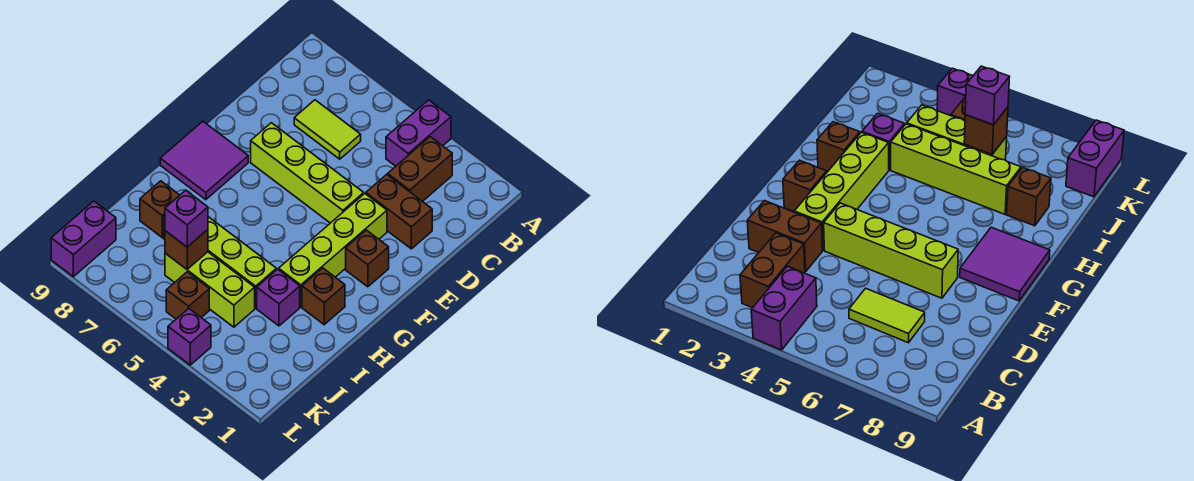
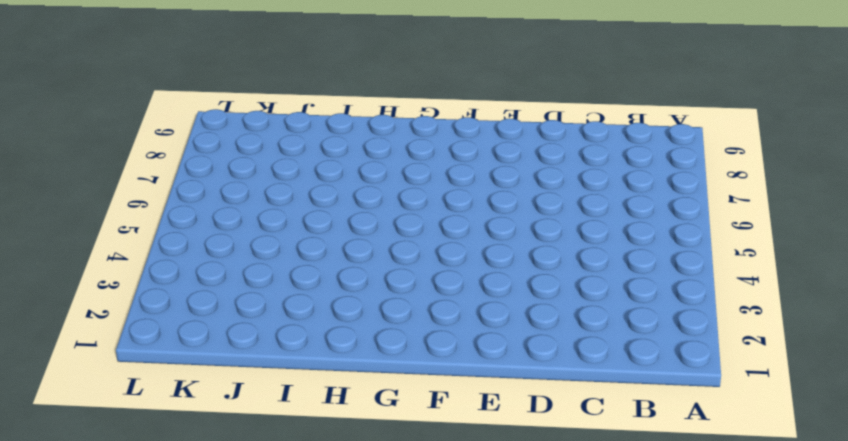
none -> purple 1x2 brick [386,100,451,166]
none -> brown 1x2 brick [388,137,452,202]
none -> lime 1x2 tile [294,100,361,159]

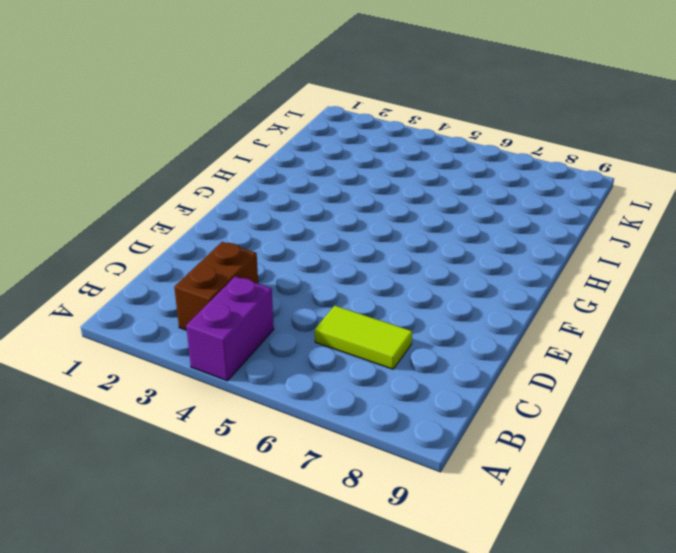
none -> brown 1x2 brick [366,175,432,249]
none -> lime 1x4 brick [279,194,387,307]
none -> lime 1x4 brick [251,123,364,223]

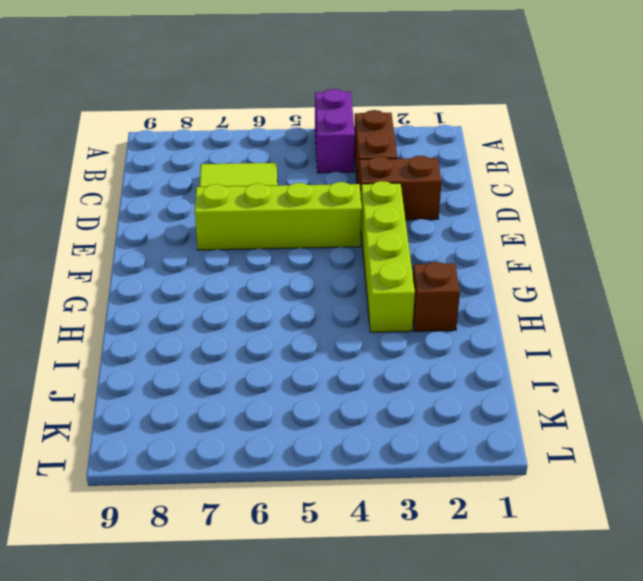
none -> brown 1x1 brick [346,230,389,287]
none -> purple 2x2 tile [160,121,248,200]
none -> purple 1x1 brick [257,269,300,326]

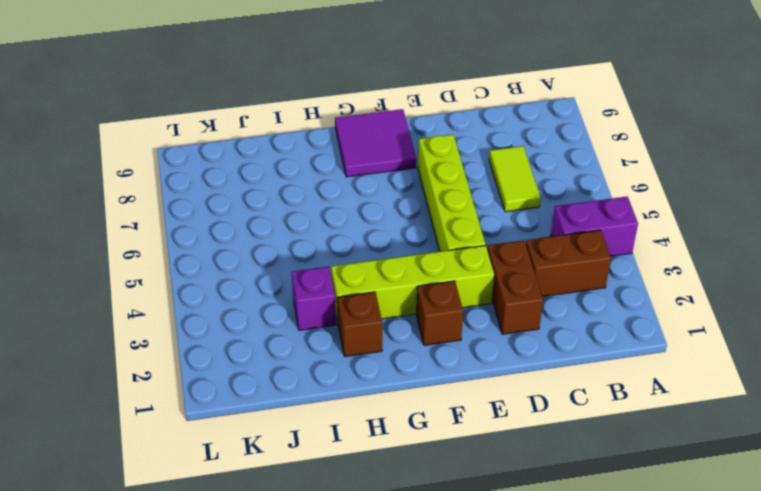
none -> lime 1x4 brick [163,215,276,308]
none -> brown 1x1 brick [140,181,180,237]
none -> lime 1x3 brick [165,252,255,327]

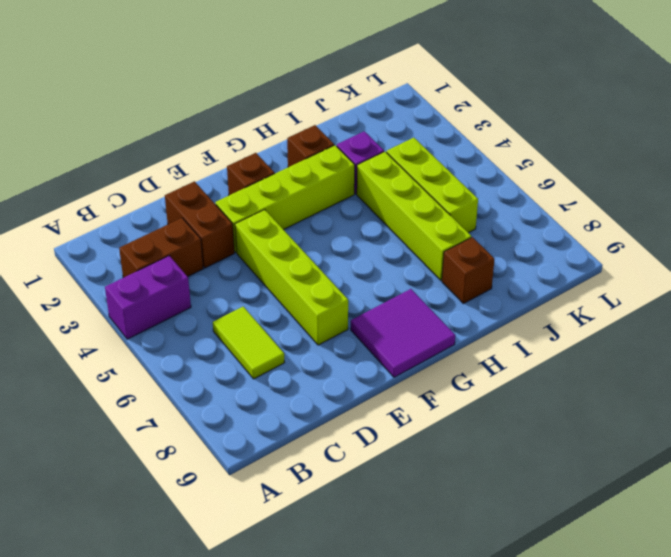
none -> brown 1x1 brick [166,272,209,319]
none -> purple 1x2 brick [51,201,116,277]
none -> purple 1x1 brick [168,309,211,365]

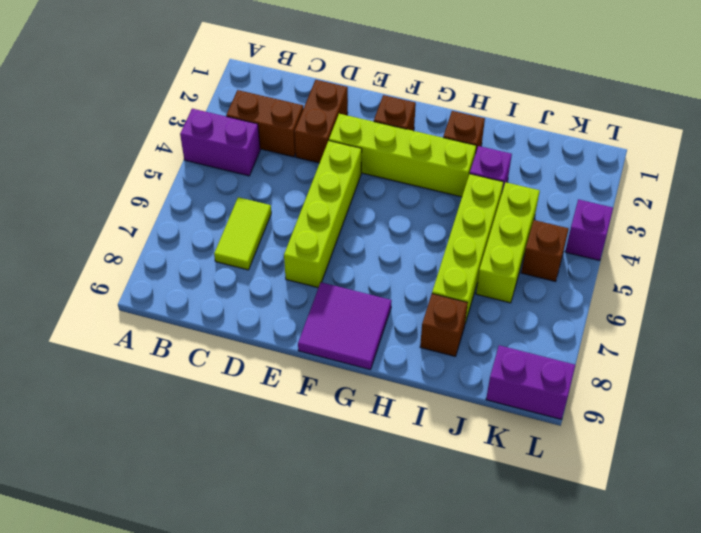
none -> brown 1x1 brick [165,230,208,269]
none -> purple 1x1 brick [165,190,208,247]

